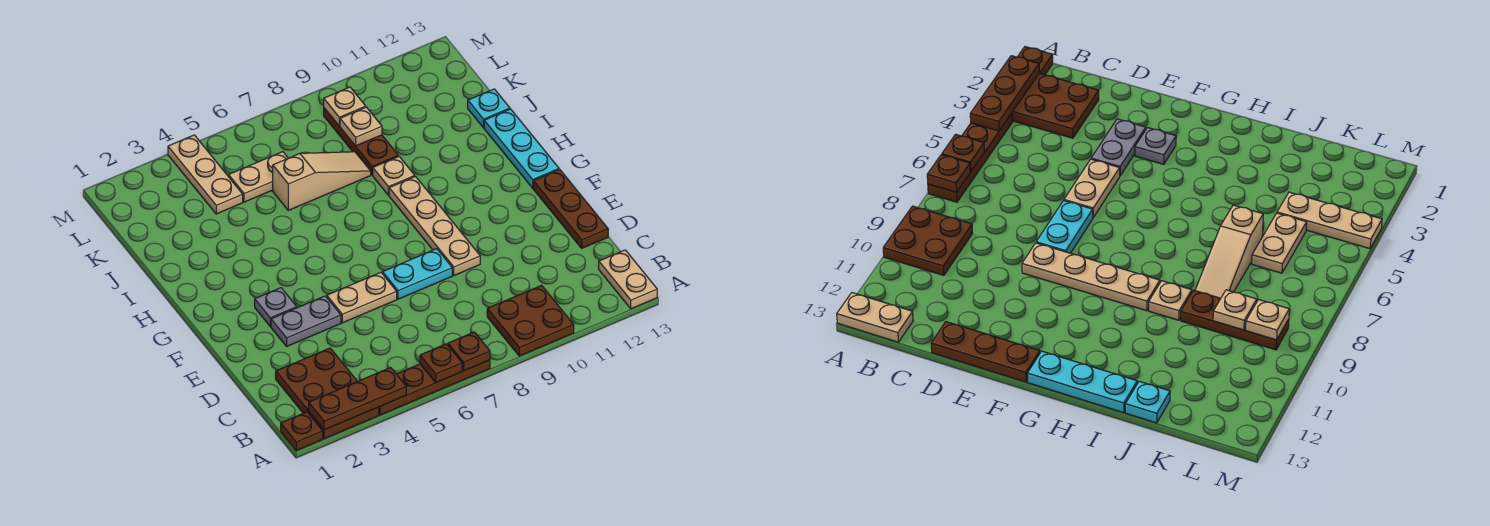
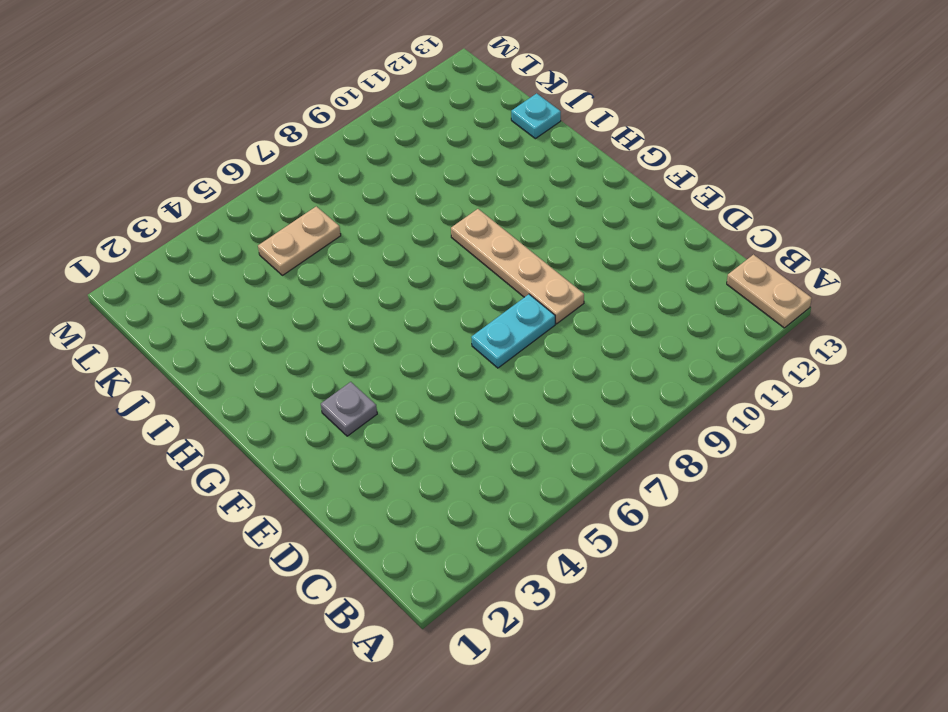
none -> brown 1x1 plate [281,412,323,451]
none -> brown 2x3 plate [276,348,379,439]
none -> brown 1x4 plate [379,360,490,415]

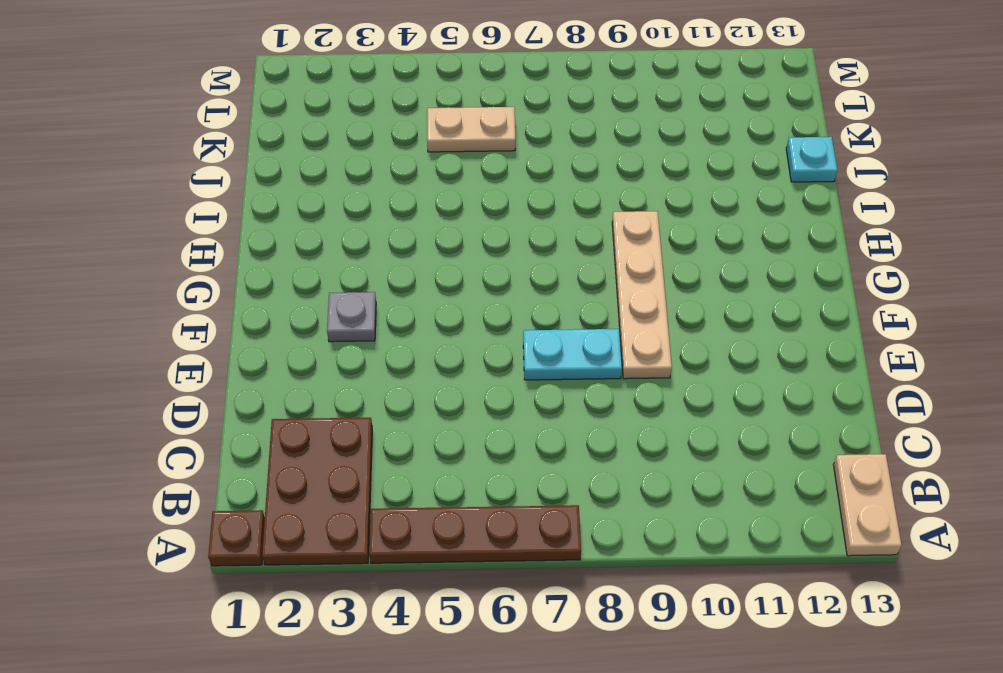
none -> brown 2x2 plate [487,285,574,356]
none -> brown 1x3 plate [533,169,608,248]
none -> grey 1x2 plate [271,296,341,346]

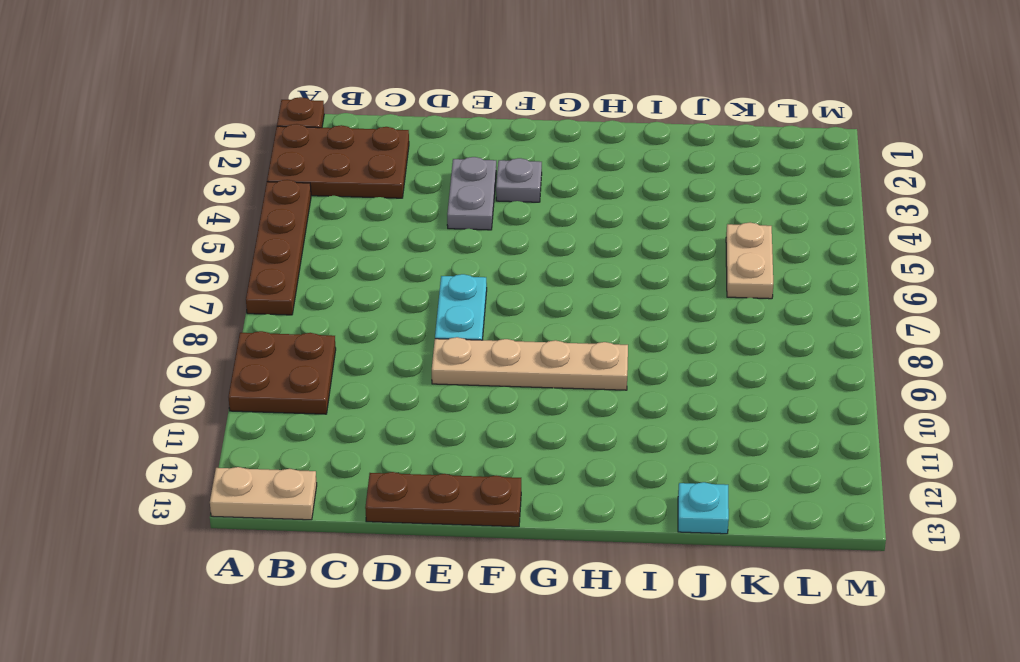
none -> tan 1x2 plate [327,272,397,323]
none -> cyan 1x3 plate [484,109,559,188]
none -> tan 1x1 plate [373,156,415,195]

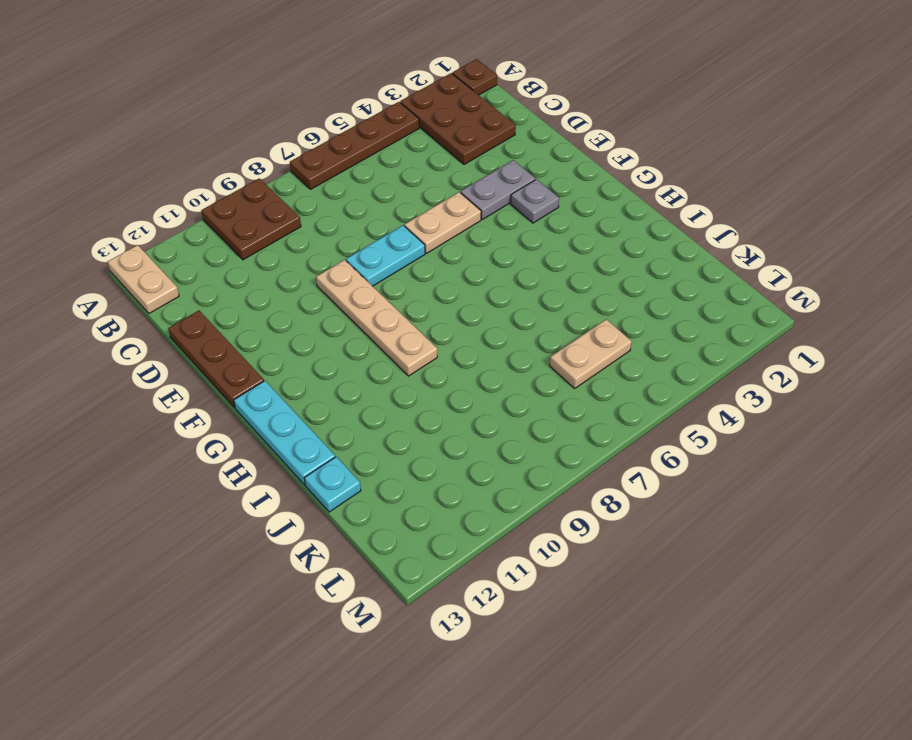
none -> tan 1x1 plate [373,156,415,195]
none -> tan 1x3 slope [273,152,371,210]
none -> brown 1x3 plate [324,108,398,175]

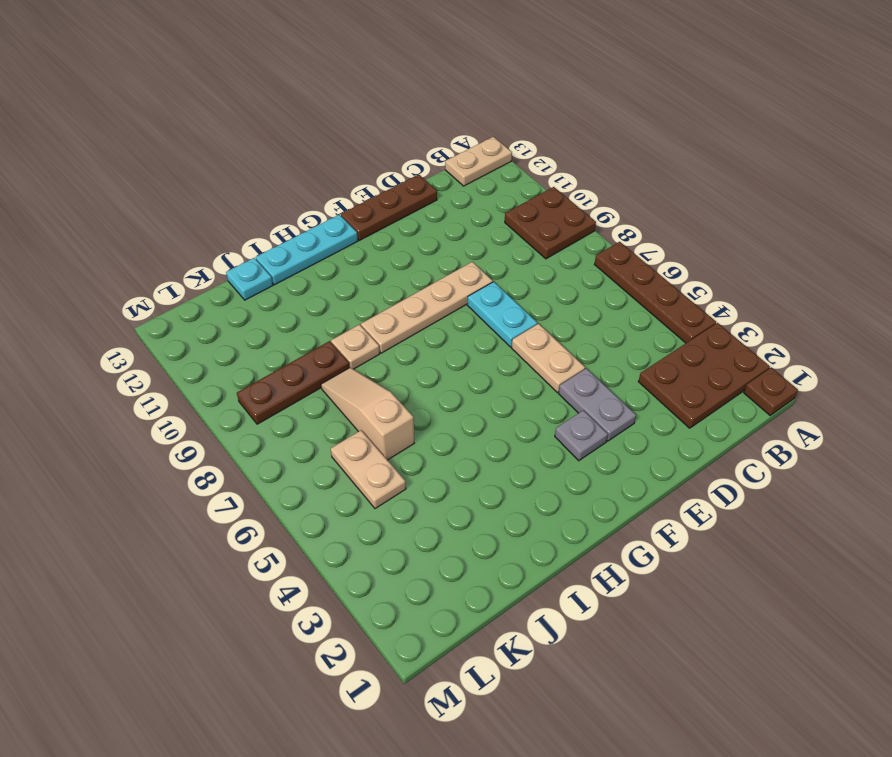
none -> tan 1x3 plate [168,135,243,214]
none -> brown 1x3 plate [309,367,406,430]
none -> brown 1x1 plate [420,344,462,383]

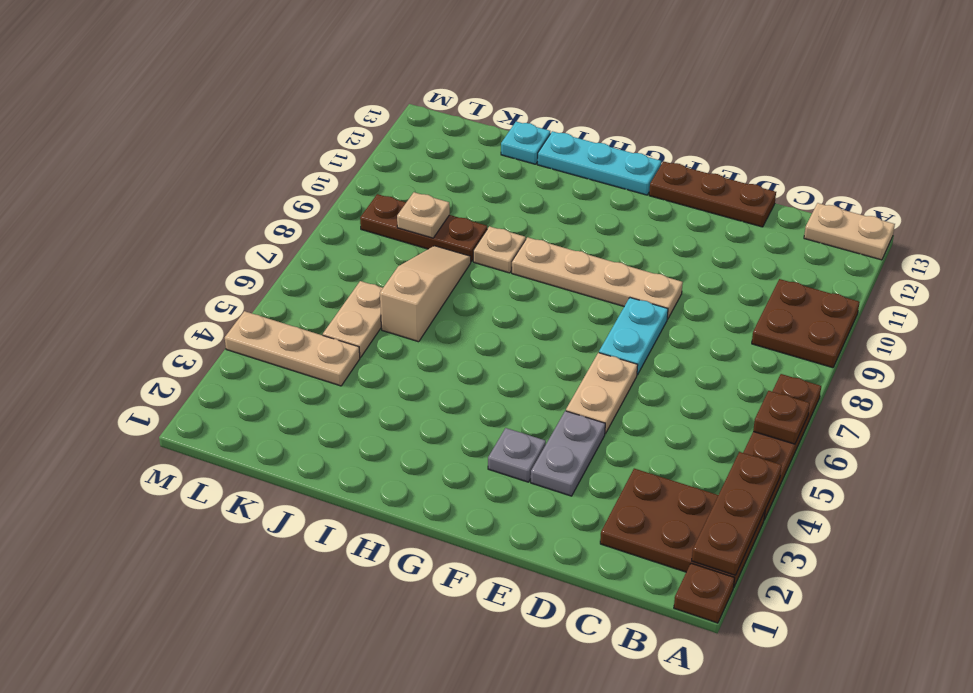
none -> brown 1x1 plate [448,332,490,371]
none -> tan 1x1 plate [324,87,366,126]

